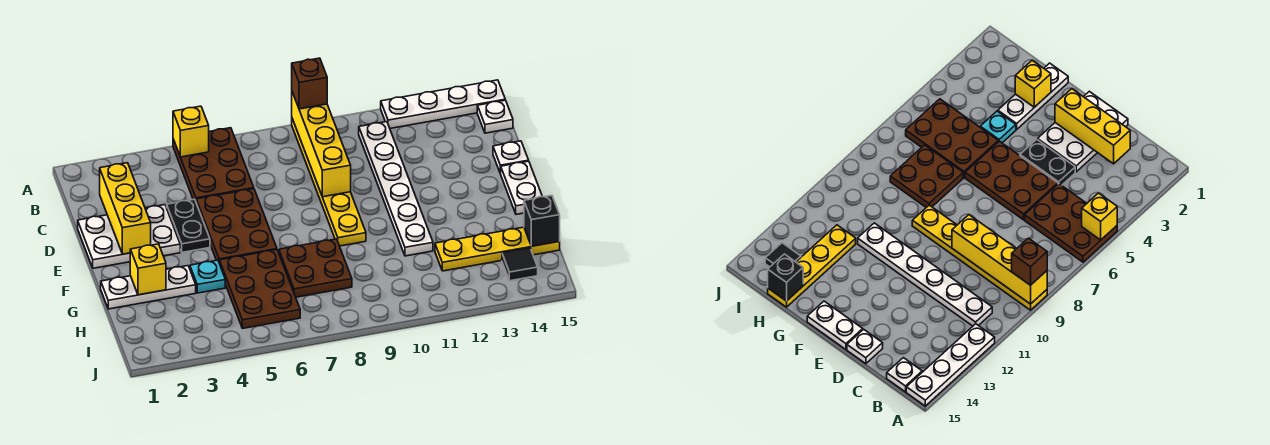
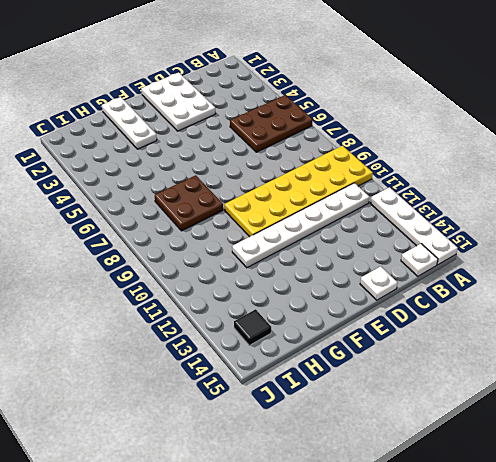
yellow 2x6 plate [225,146,373,237] -> yellow 1x6 plate [292,119,366,246]
none -> black 1x2 plate [167,199,210,252]
none -> brown 2x3 plate [196,189,277,261]
none -> white 1x2 plate [501,161,542,214]

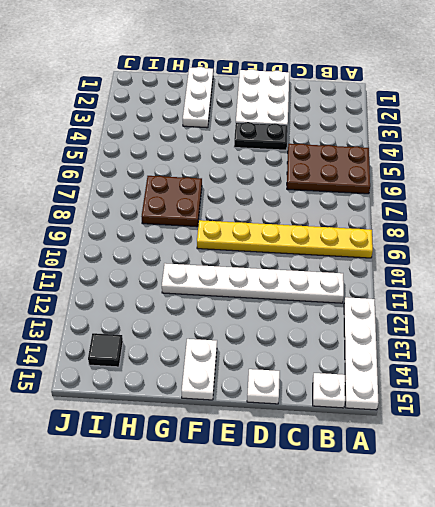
white 1x2 plate [182,339,217,400] -> white 1x2 plate turned to [501,161,542,214]
none -> brown 2x3 plate [196,189,277,261]
none -> cyan 1x1 plate [190,260,225,293]
none -> brown 2x3 plate [219,250,300,328]

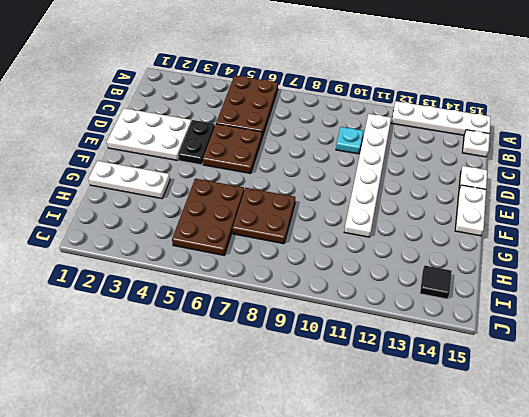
cyan 1x1 plate [336,127,363,154] -> cyan 1x1 plate moved to [190,260,225,293]
brown 2x2 plate [203,124,262,174] -> brown 2x3 plate [196,189,277,261]
none -> yellow 1x6 plate [292,119,366,246]
none -> yellow 1x4 plate [435,227,560,271]
none -> yellow 1x1 brick [173,106,209,157]

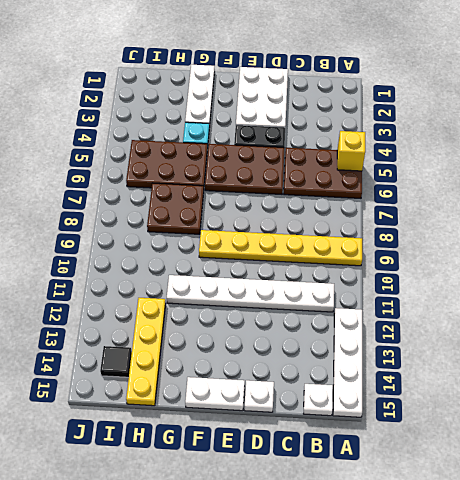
none -> yellow 1x4 brick [292,92,351,197]
none -> yellow 1x3 brick [100,163,151,254]
none -> yellow 1x1 brick [130,244,166,295]

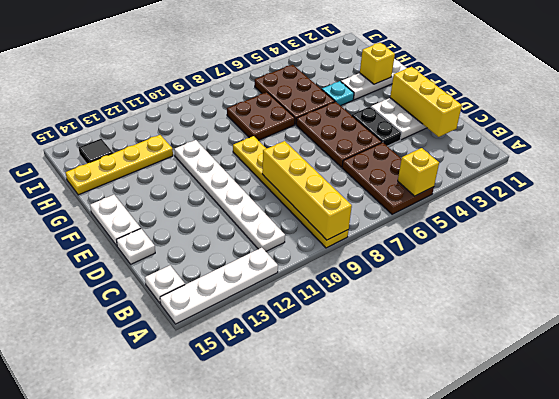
none -> black 1x1 brick [524,195,560,246]
none -> brown 1x1 brick [292,58,327,109]

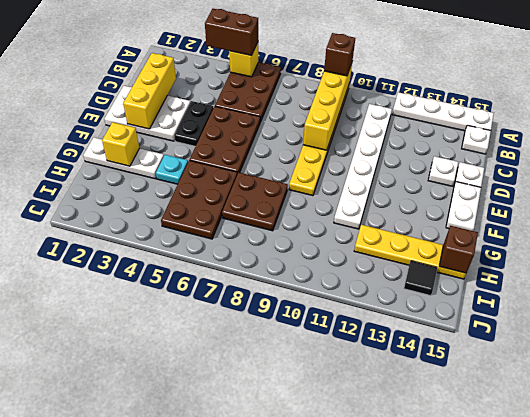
brown 1x2 brick [205,9,258,56] -> none
white 1x1 plate [428,156,458,186] -> none
brown 1x1 brick [439,226,478,273] -> black 1x1 brick [524,195,560,246]

